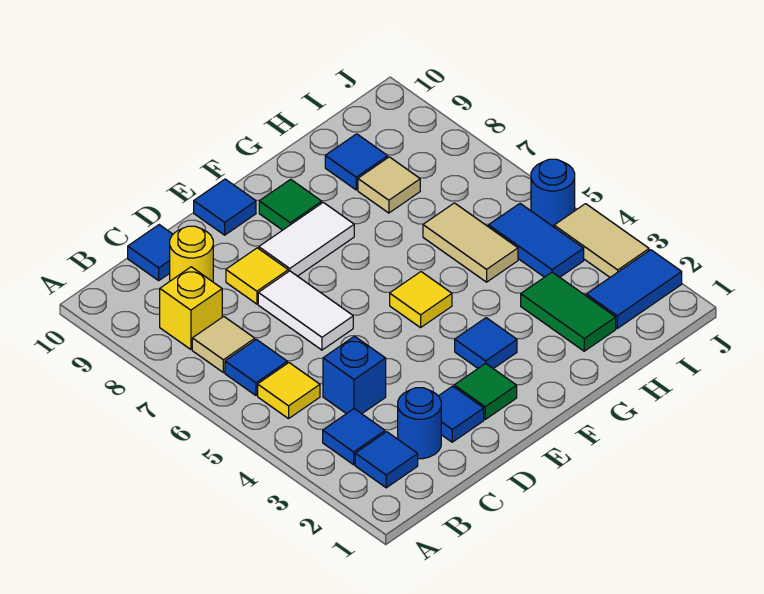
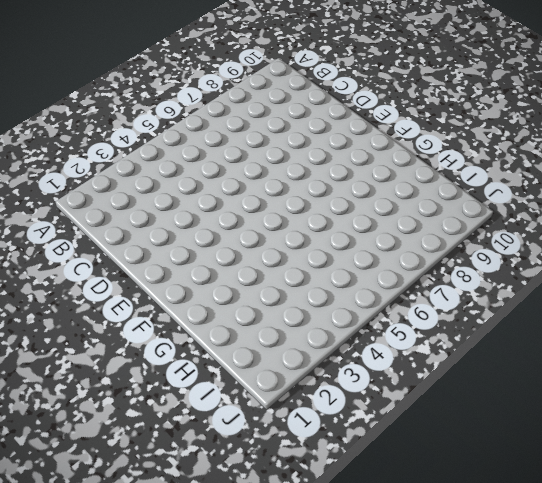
none -> blue 1x1 tile [355,432,418,488]
none -> blue 1x1 tile [323,409,385,465]
none -> yellow 1x1 tile [258,363,320,419]

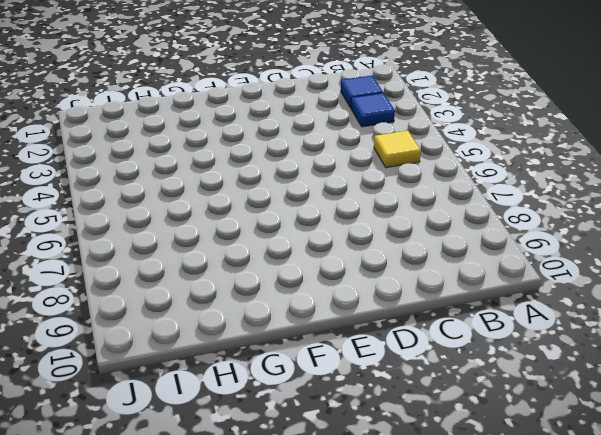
none -> blue 1x1 tile [225,339,287,395]
none -> tan 1x1 tile [192,317,255,372]
none -> yellow 1x1 brick [160,267,222,349]

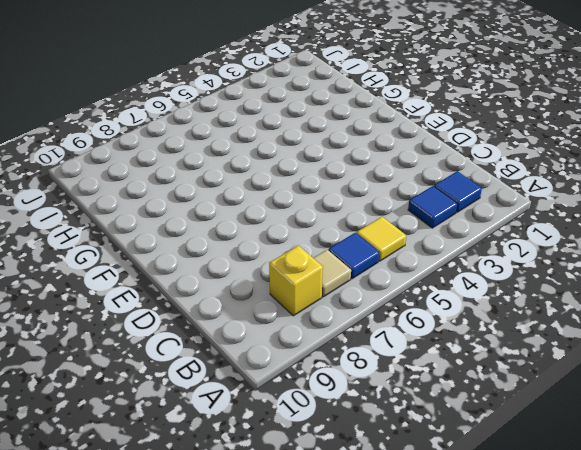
none -> blue 1x1 round brick [398,388,441,459]
none -> blue 1x1 brick [323,336,386,414]
none -> yellow 1x1 round brick [170,226,213,282]

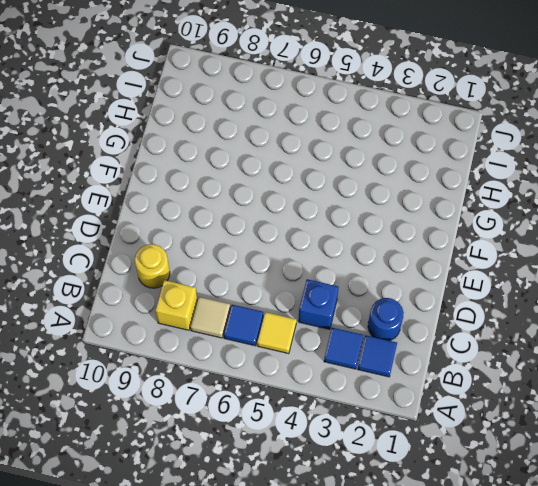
none -> blue 1x1 tile [128,225,173,281]
none -> blue 1x1 tile [439,386,484,442]
none -> white 1x2 tile [258,271,353,350]

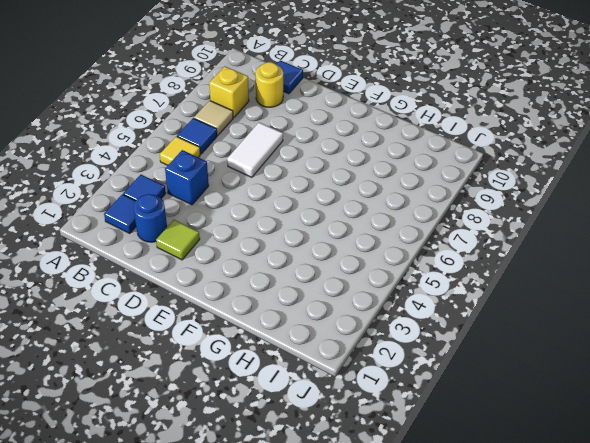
lime 1x1 tile [156,220,200,260] -> blue 1x1 tile [439,386,484,442]
none -> yellow 1x1 tile [226,248,288,304]
none -> green 1x1 tile [454,363,517,419]
none -> white 1x2 tile [259,202,354,276]

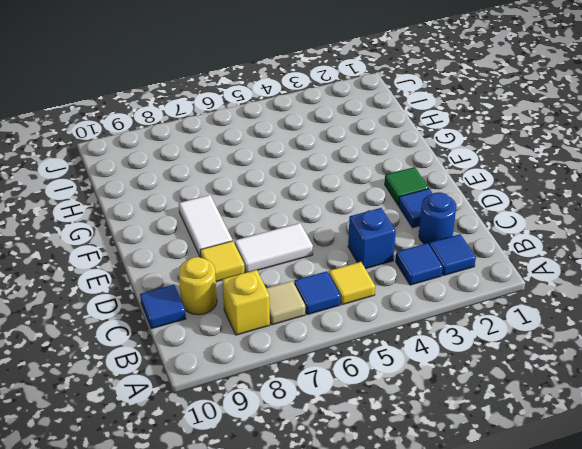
none -> blue 1x1 tile [194,179,256,235]
none -> blue 1x1 tile [455,318,517,369]
none -> yellow 1x1 tile [390,272,452,328]

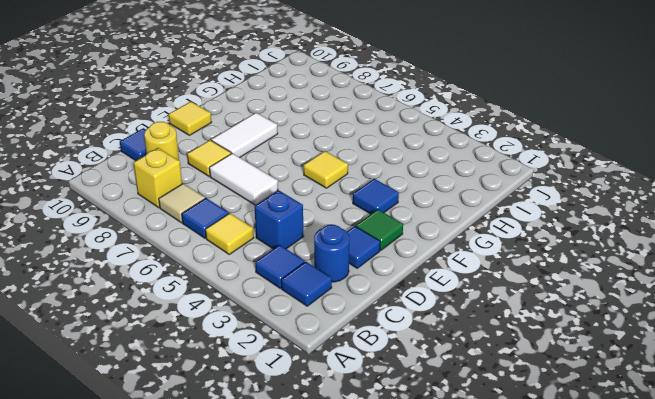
yellow 1x1 tile [169,102,212,135] -> blue 1x1 tile [194,179,256,235]
none -> green 1x1 tile [259,179,322,230]
none -> green 1x2 tile [521,272,616,351]
none -> tan 1x2 tile [423,203,518,282]

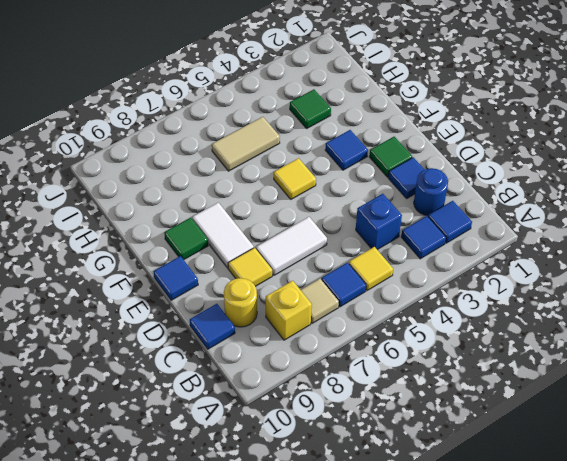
green 1x1 tile [290,89,331,128] -> green 1x2 tile [521,272,616,351]
none -> tan 1x1 tile [358,157,420,213]
none -> blue 1x1 tile [325,134,388,190]
none -> blue 1x2 tile [586,250,682,328]

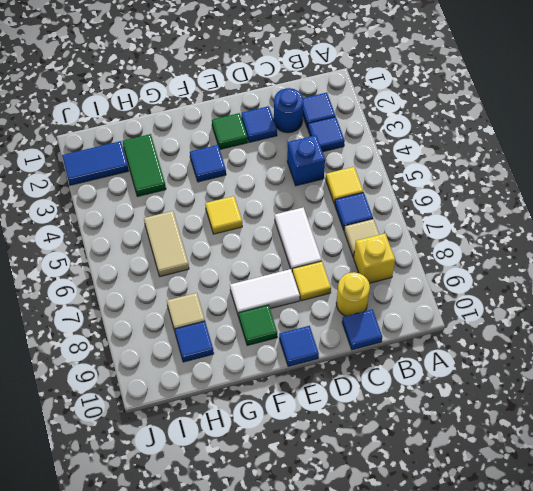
none -> blue 1x2 tile [489,204,584,277]
none -> tan 1x2 tile [554,204,649,277]
none -> blue 1x1 round brick [531,159,575,227]

